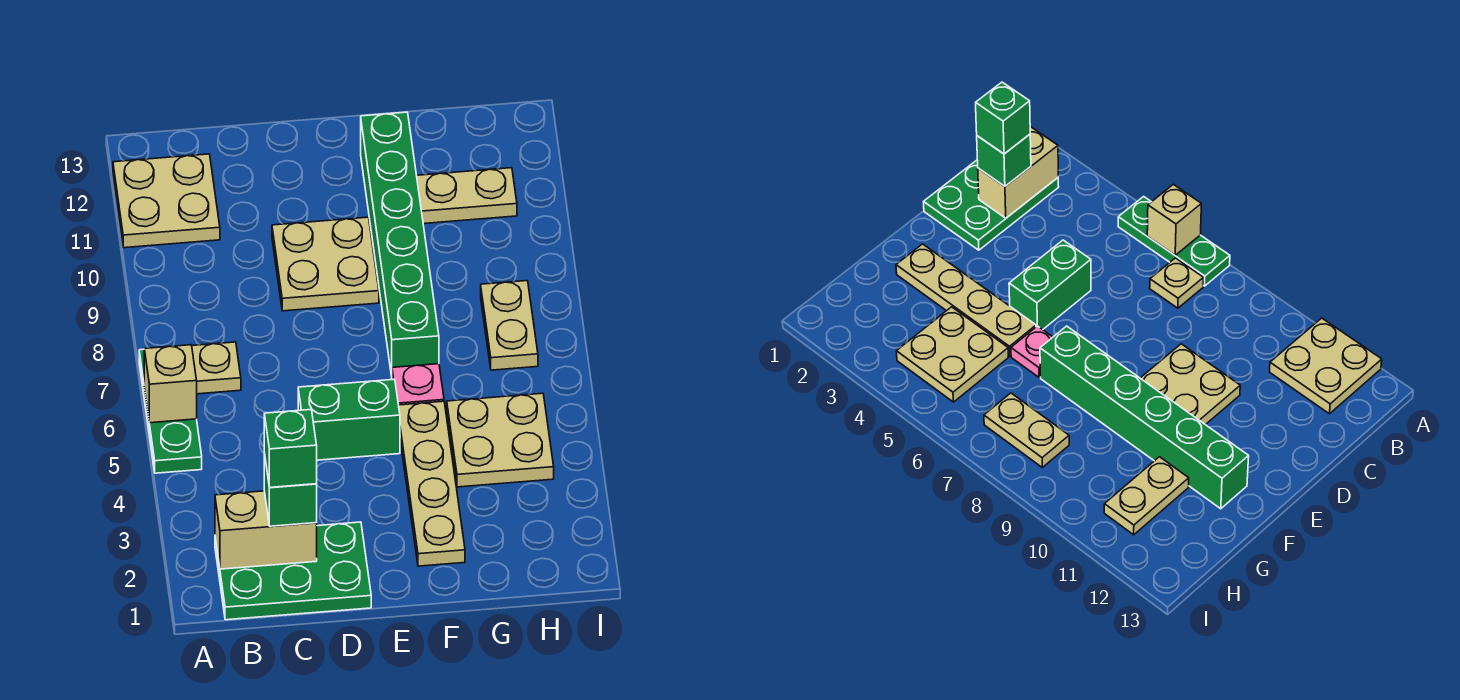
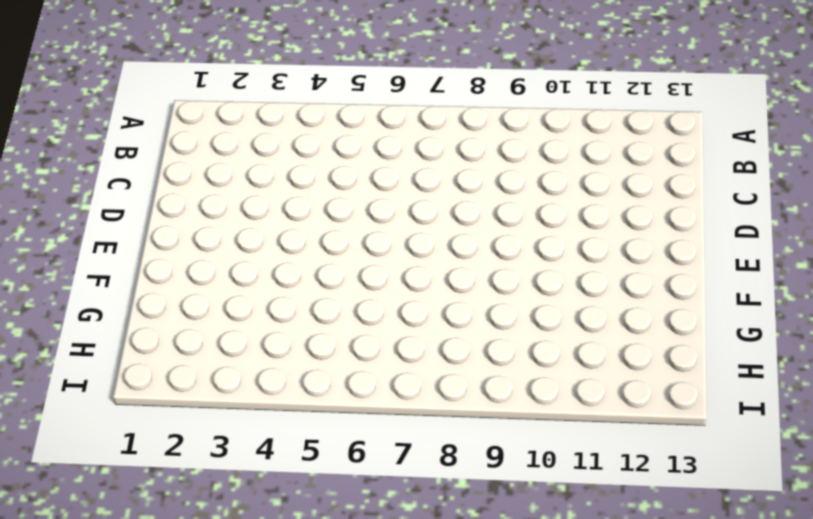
none -> green 1x3 plate [139,349,202,473]
none -> tan 2x2 plate [113,154,220,248]
none -> green 2x3 plate [215,522,371,620]

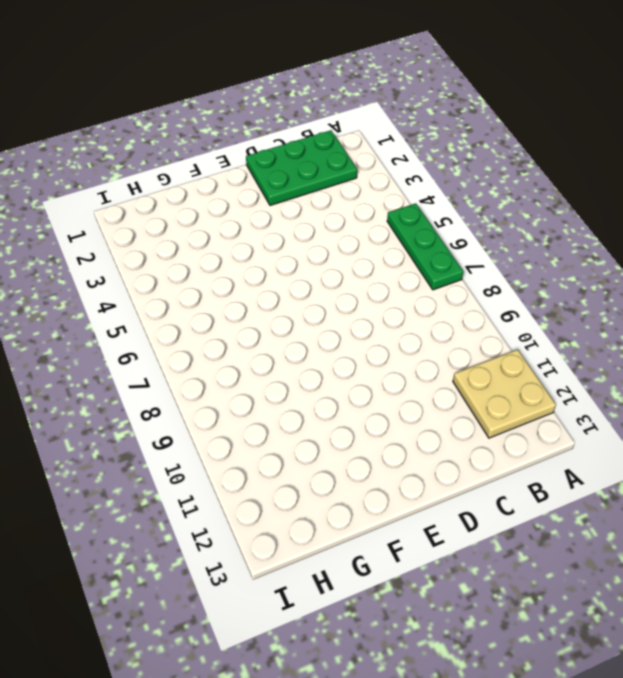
none -> tan 1x1 plate [192,342,241,394]
none -> green 1x2 brick [298,379,400,460]
none -> tan 2x2 plate [272,217,379,311]

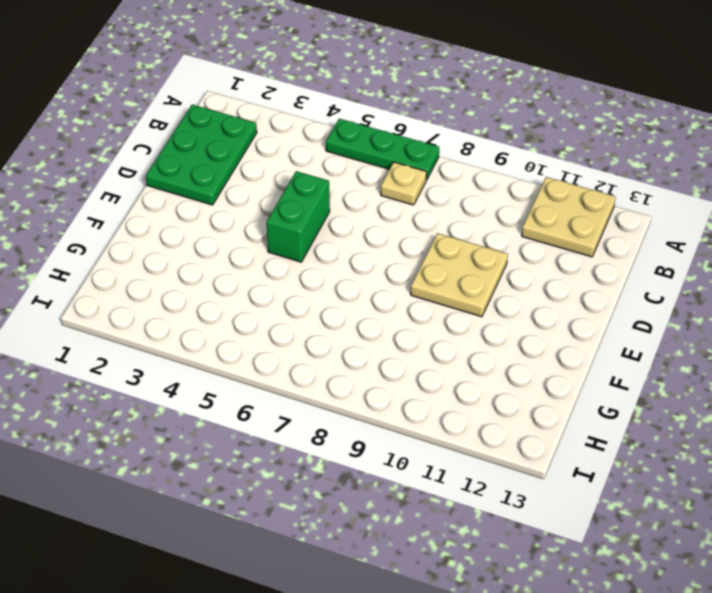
none -> tan 1x4 plate [399,401,465,566]
none -> pink 1x1 plate [392,364,444,405]
none -> green 1x6 brick [361,112,439,376]

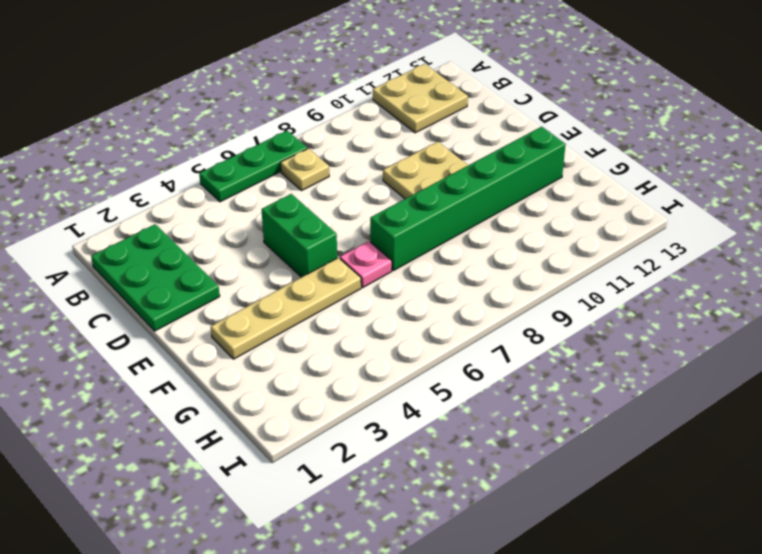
none -> tan 2x2 plate [447,393,554,487]
none -> tan 1x2 plate [417,168,517,224]
none -> tan 1x2 plate [481,281,538,370]

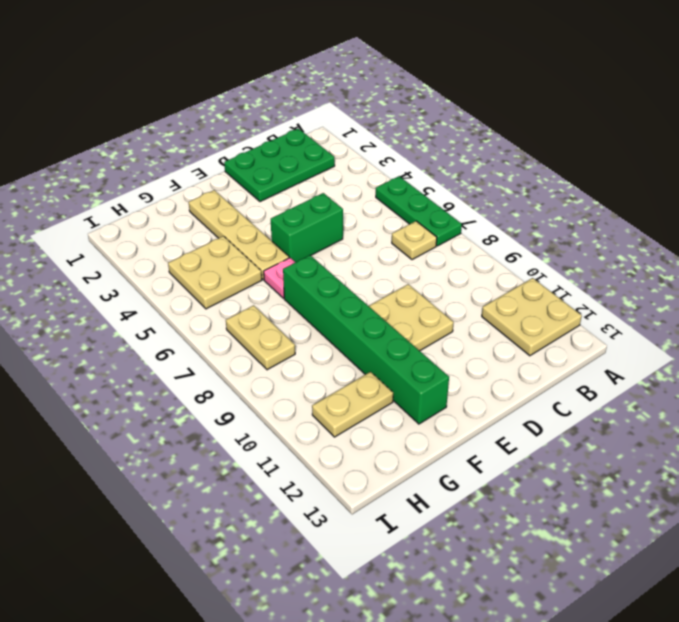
none -> tan 1x1 brick [144,345,197,423]
none -> tan 1x2 brick [215,491,317,569]
none -> green 1x1 brick [264,453,317,526]

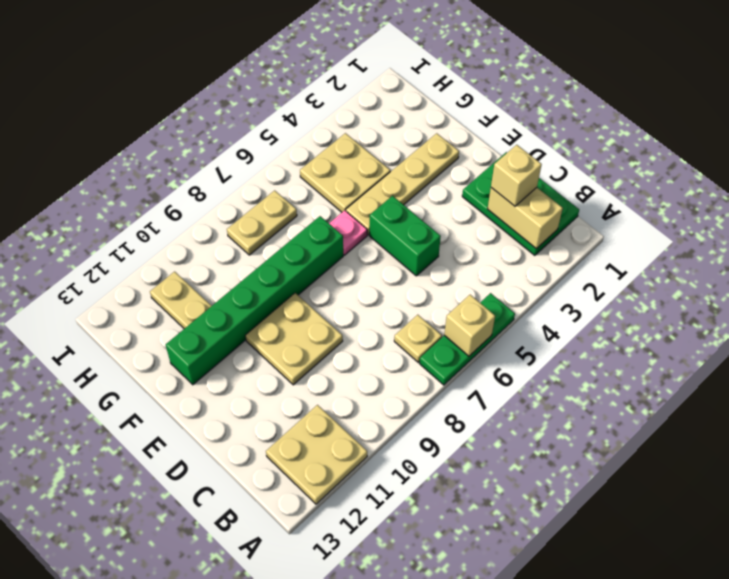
tan 1x1 brick [491,145,542,206] -> green 1x1 brick [264,453,317,526]
none -> green 1x1 brick [264,410,317,488]

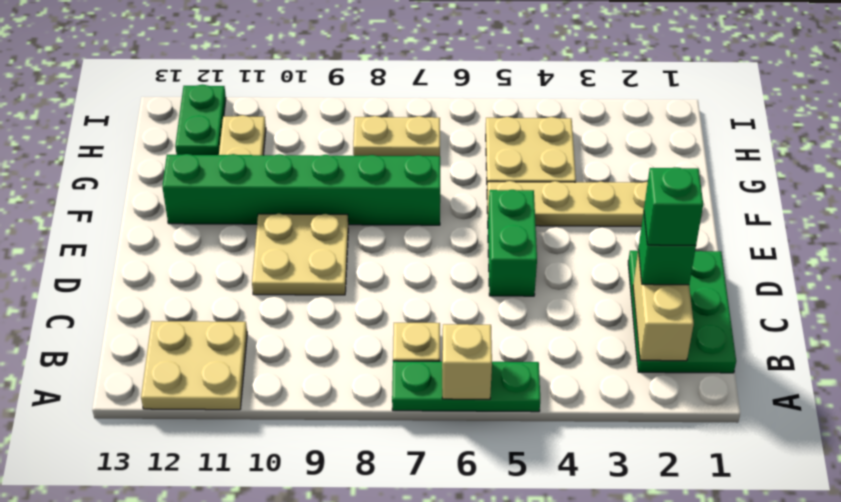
green 1x2 plate [175,85,226,155] -> none
none -> pink 1x1 plate [392,364,444,405]

